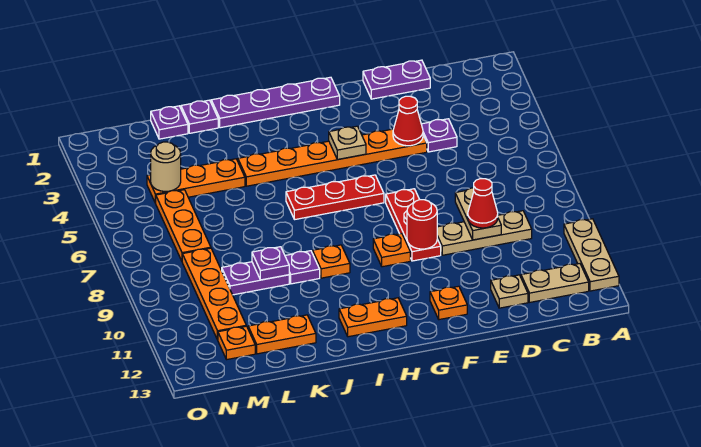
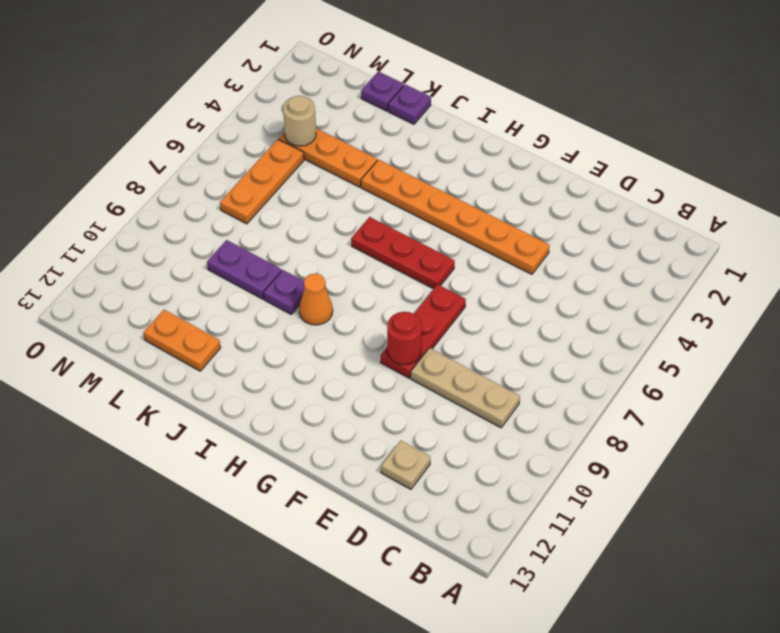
orange 1x1 cone [299,273,333,325] -> orange 1x1 plate [313,245,350,278]
none -> tan 1x3 plate [564,219,619,291]
none -> tan 1x2 plate [521,264,589,302]
none -> purple 1x2 plate [363,60,430,99]
none -> purple 1x1 plate [421,119,457,152]

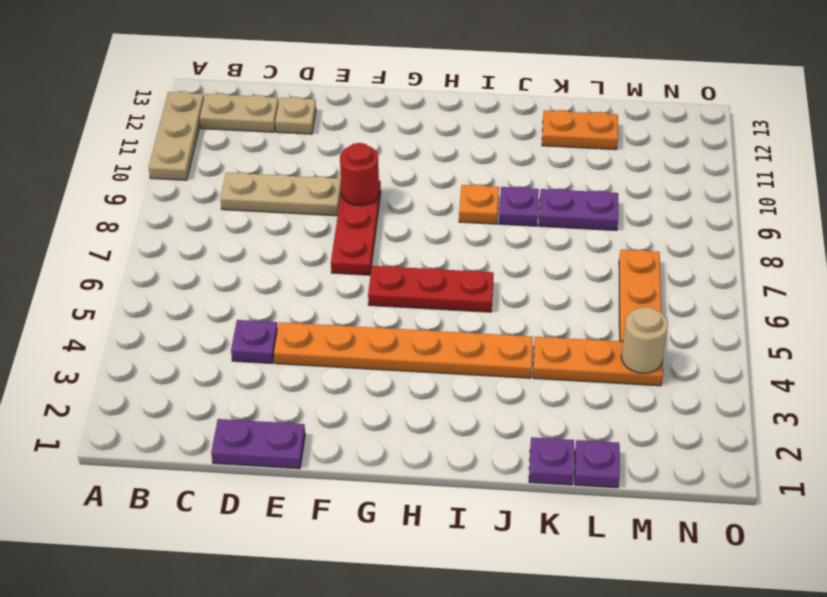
none -> orange 1x1 plate [430,286,467,320]
none -> purple 1x4 plate [211,77,340,128]
none -> orange 1x1 plate [373,234,410,267]
none -> orange 1x2 plate [339,298,407,337]

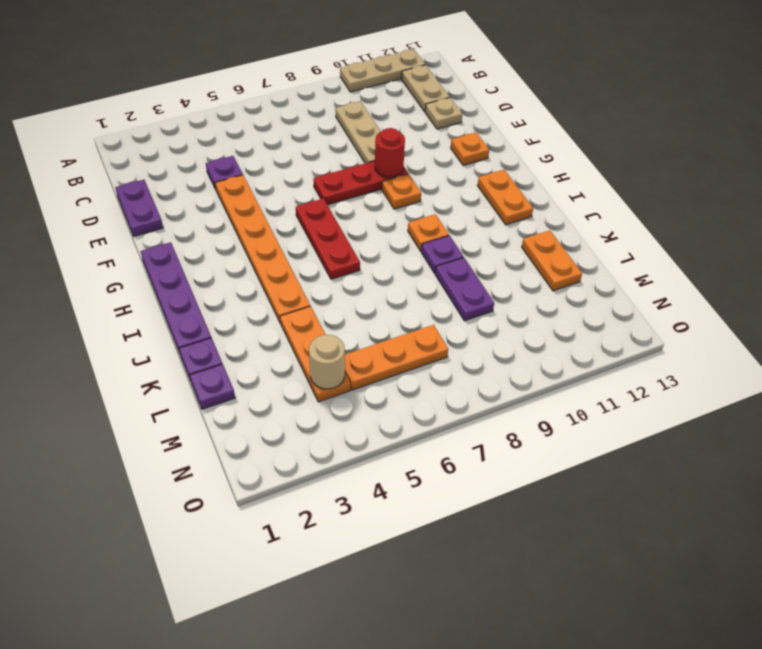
none -> orange 1x4 plate [182,248,246,340]
none -> orange 1x1 plate [218,326,255,360]
none -> tan 1x2 plate [455,188,501,240]
none -> red 1x1 cone [393,96,423,146]

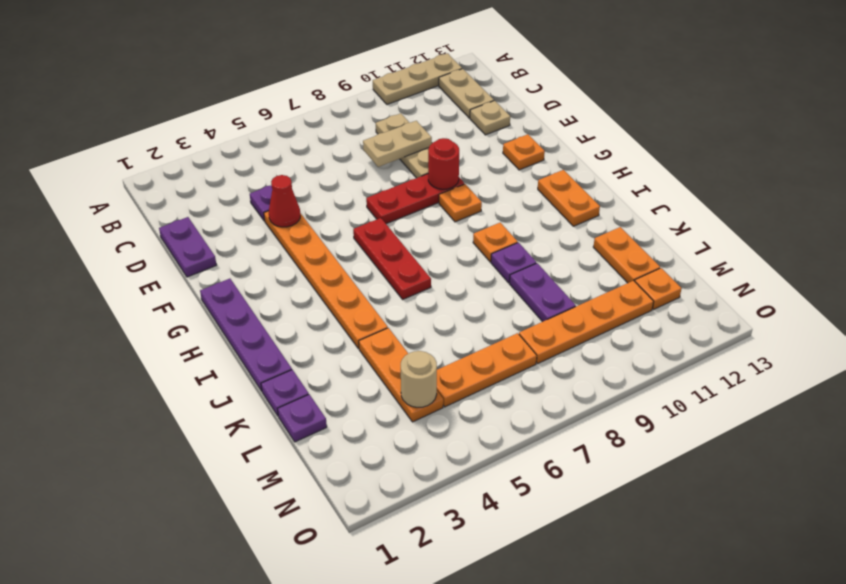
none -> tan 1x1 plate [329,126,366,160]
none -> purple 1x1 plate [252,247,289,280]
none -> red 1x1 cone [468,179,498,228]

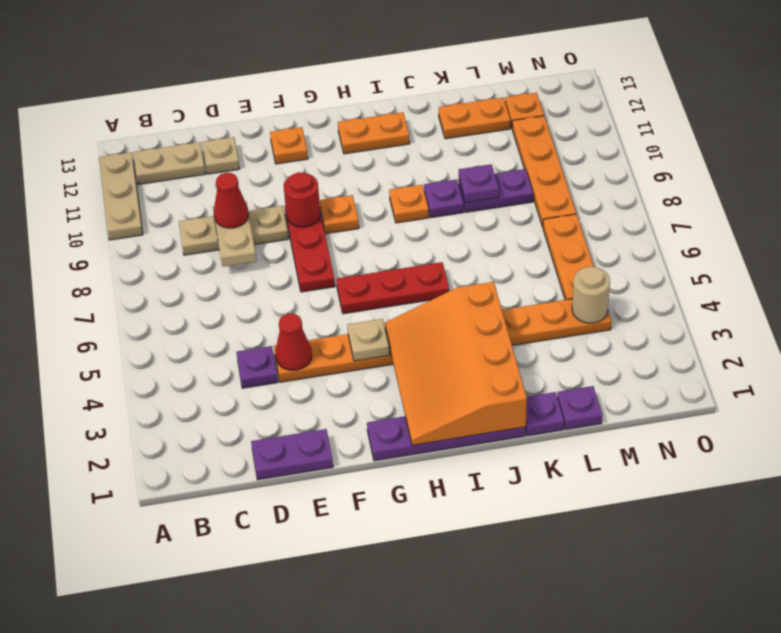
orange 3x4 slope [385,282,527,445] -> none

